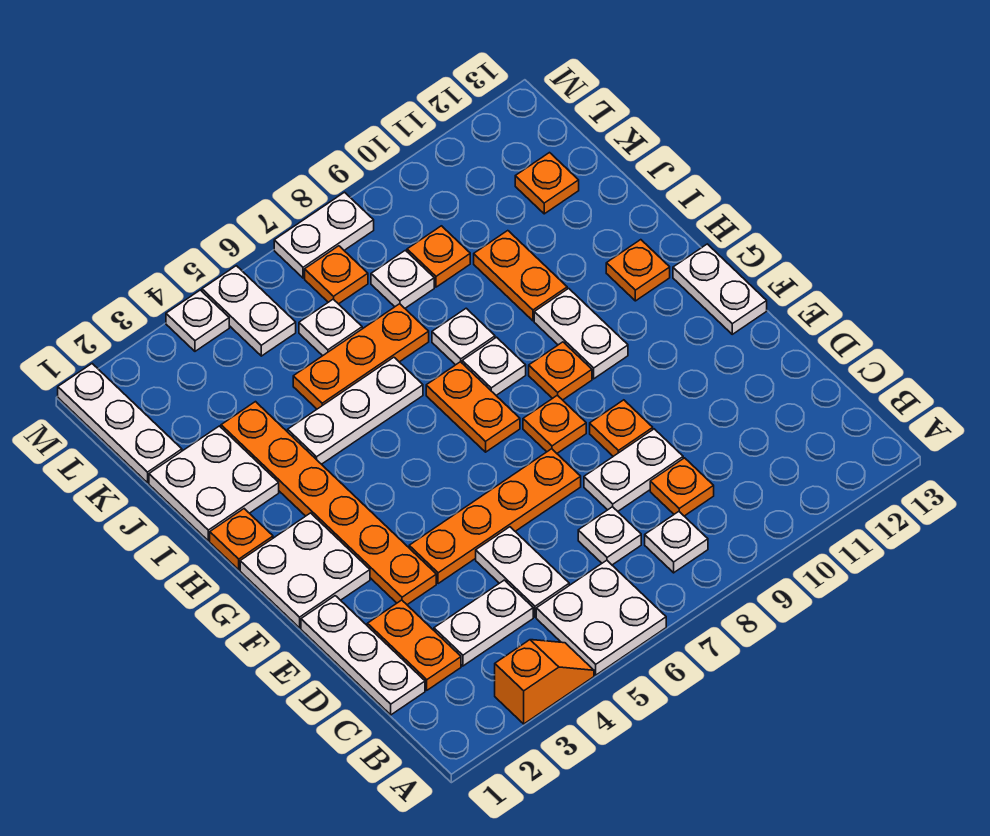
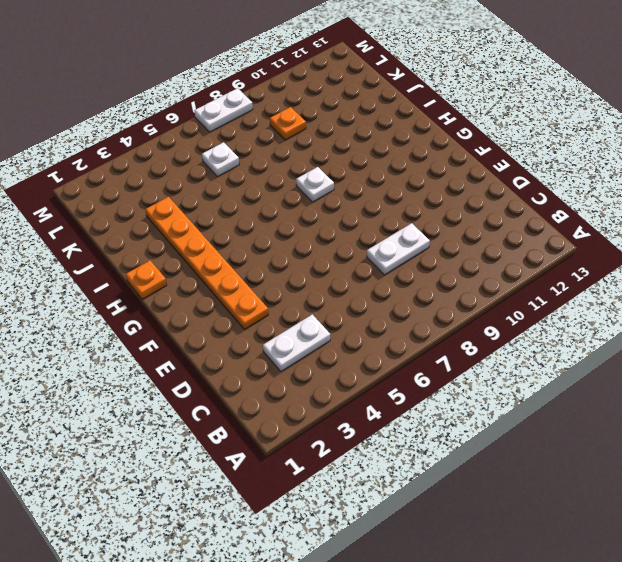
none -> orange 1x2 slope [495,640,594,724]
none -> white 2x2 plate [536,560,666,675]
none -> white 1x1 plate [645,512,708,573]
none -> white 1x3 plate [301,596,425,715]

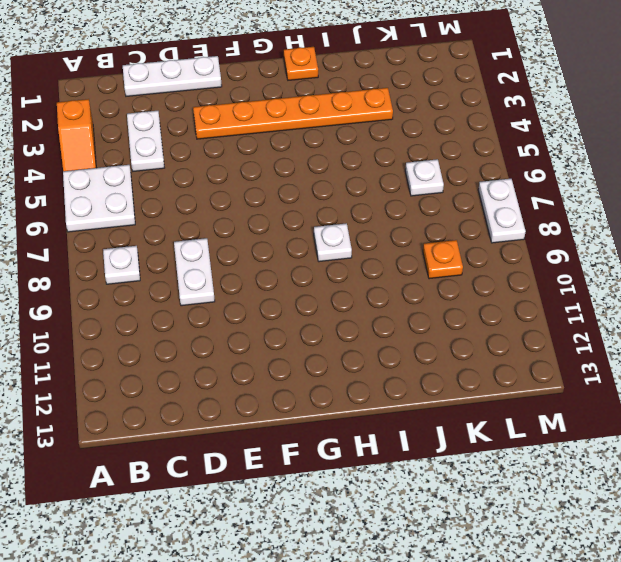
none -> orange 1x2 plate [367,600,461,690]
none -> white 1x2 plate [476,527,569,617]
none -> white 1x1 plate [578,507,641,565]
none -> orange 1x1 plate [650,458,714,516]

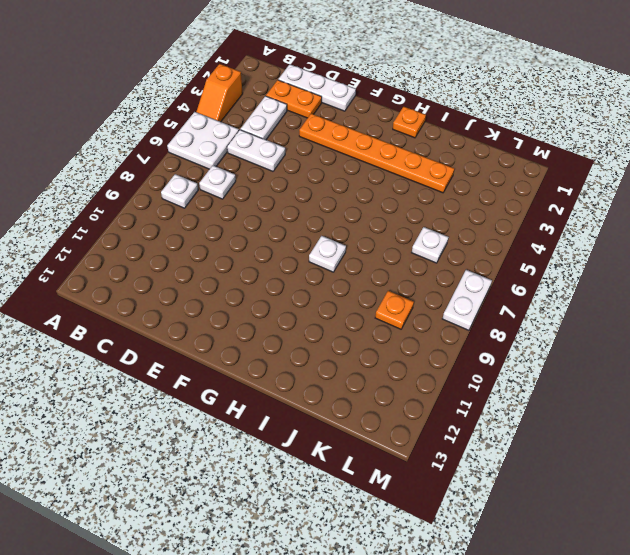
none -> orange 1x1 plate [650,458,714,516]
none -> white 1x2 plate [584,429,683,511]
none -> orange 1x4 plate [409,449,581,584]
none -> orange 1x1 plate [590,400,653,456]

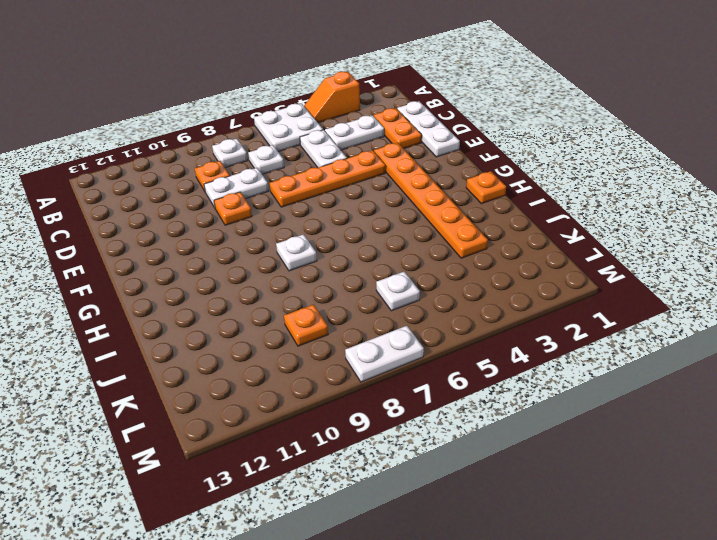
none -> white 2x2 plate [240,513,370,628]
none -> orange 1x1 plate [523,395,586,453]
none -> white 1x2 plate [673,244,767,334]
none -> orange 1x2 plate [426,362,520,452]

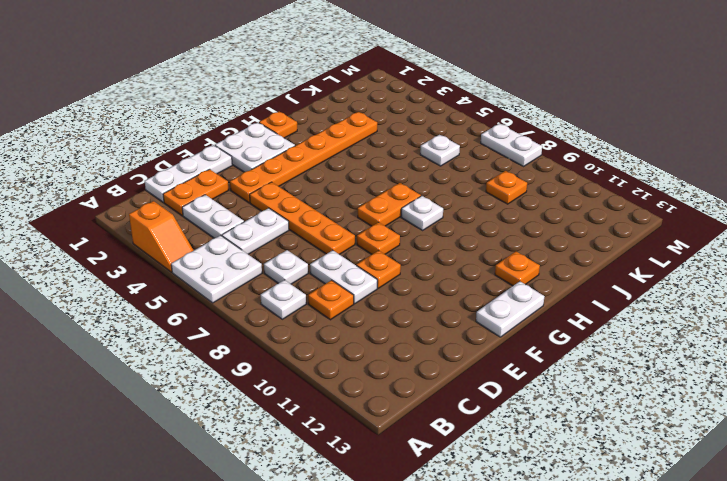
none -> orange 1x1 plate [529,342,592,400]
none -> white 1x2 plate [534,288,628,379]
none -> white 2x2 plate [149,426,279,541]
none -> white 1x3 plate [288,357,423,464]

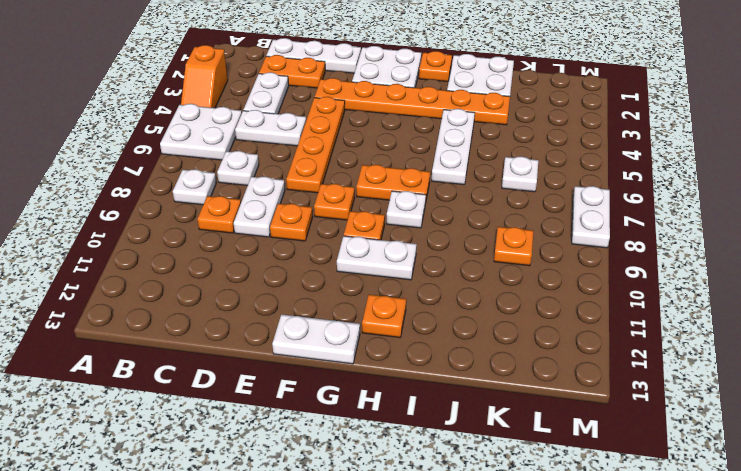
none -> white 1x1 plate [432,308,495,365]
none -> orange 1x2 plate [474,231,567,321]
none -> orange 1x3 plate [293,304,429,409]
none -> white 1x3 plate [58,364,182,483]

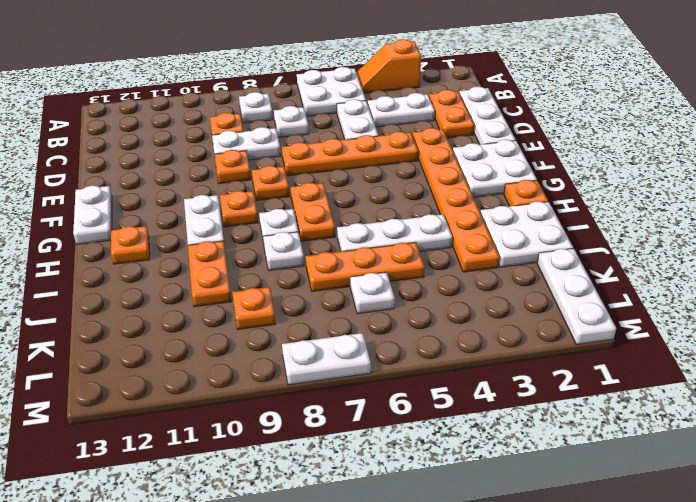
none -> white 1x1 plate [371,250,434,308]
none -> orange 1x1 plate [515,153,579,214]
none -> white 1x2 plate [202,266,296,356]
none -> orange 1x1 plate [305,246,368,304]

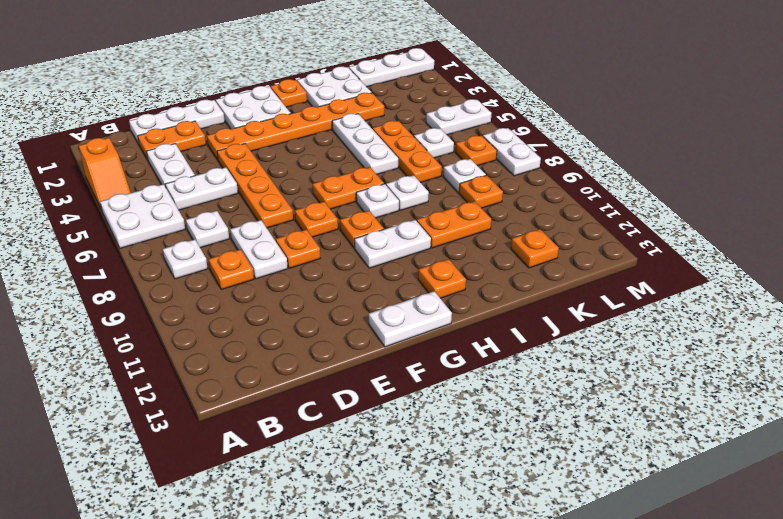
none -> white 1x1 plate [166,290,229,351]

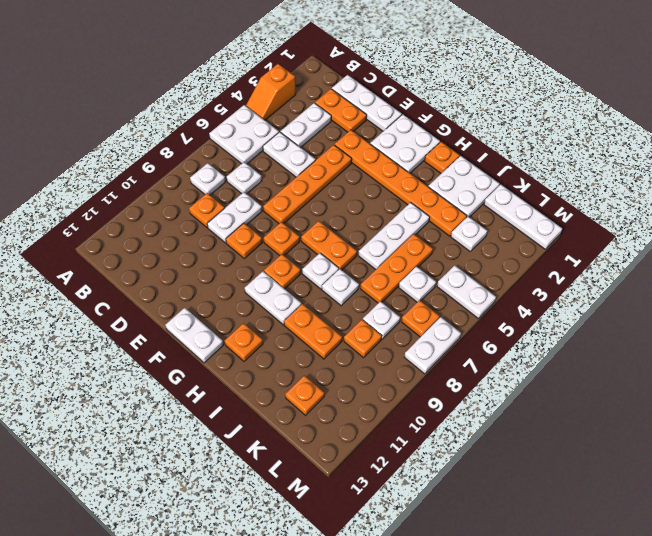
white 1x1 plate [451,217,487,251] -> white 1x1 plate moved to [166,290,229,351]

